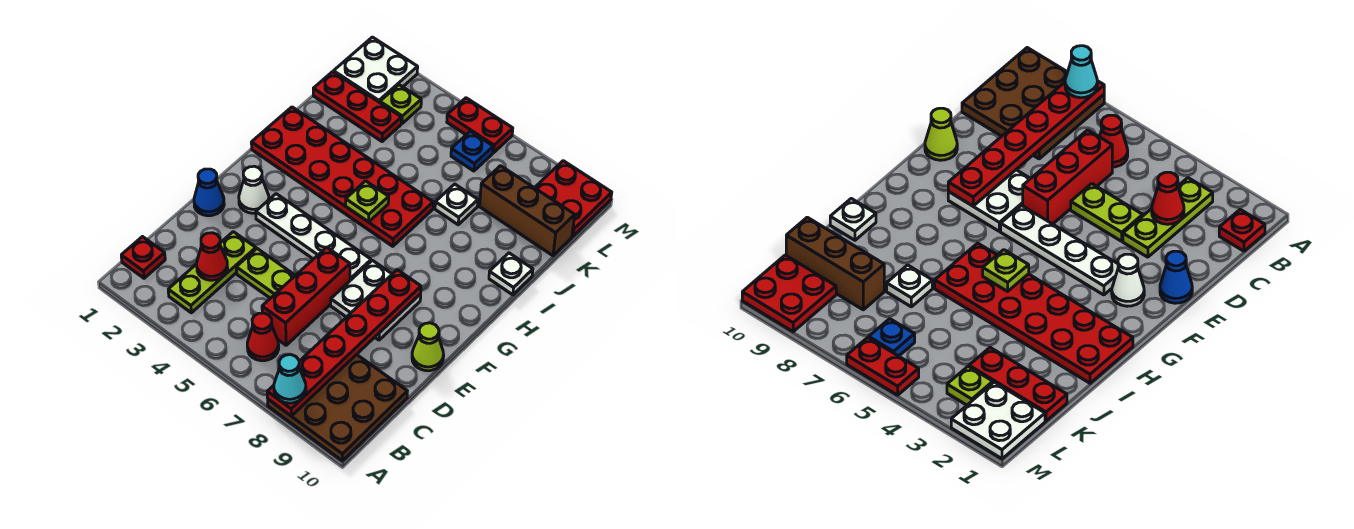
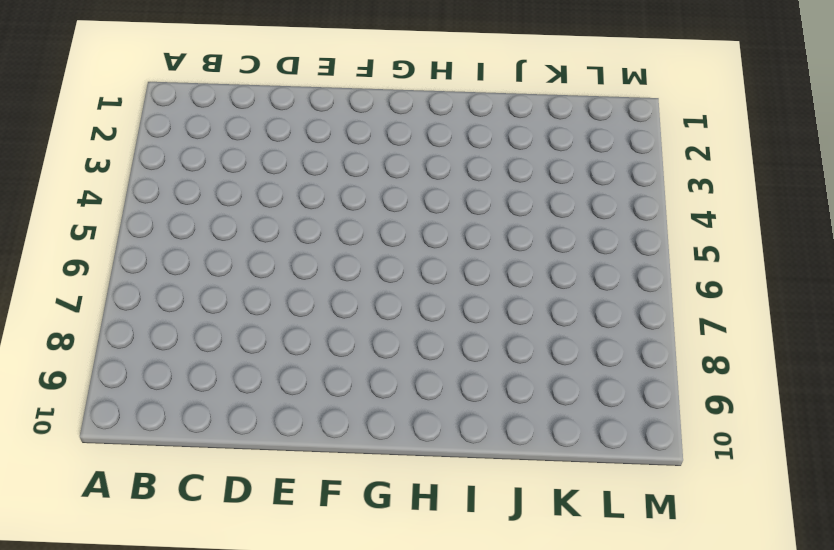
none -> brown 3x3 plate [268,354,407,461]
none -> red 1x1 plate [121,237,165,278]
none -> lime 1x3 plate [168,232,256,313]

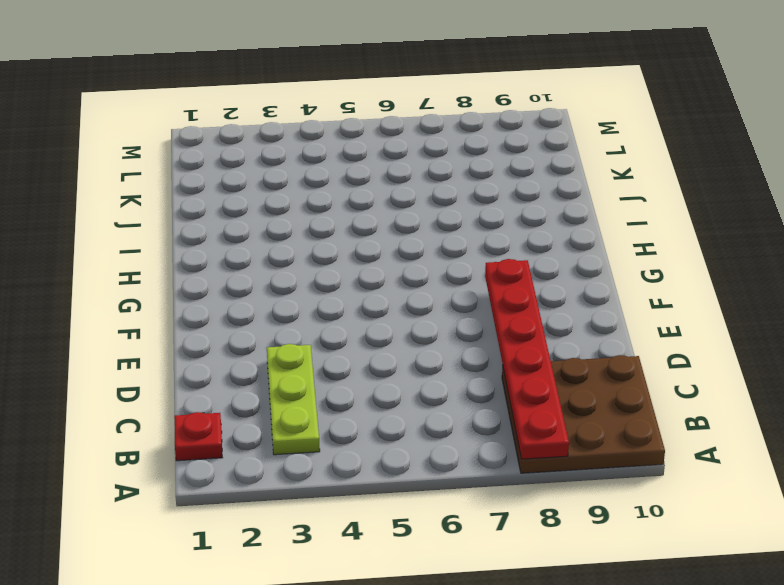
none -> red 1x1 cone [247,313,279,361]
none -> red 1x3 brick [262,247,350,345]
none -> lime 1x2 plate [236,249,295,298]

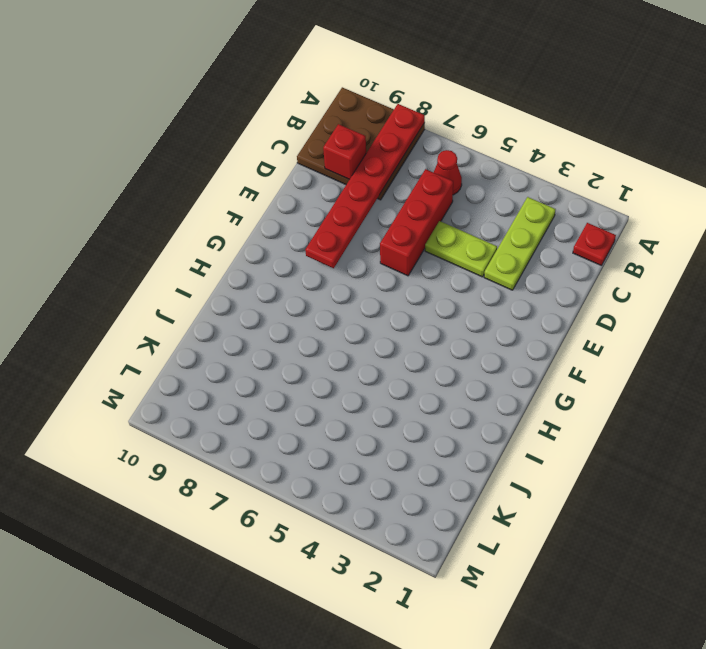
red 1x1 brick [323,124,366,179] -> none
none -> blue 1x1 cone [194,169,224,216]
none -> white 2x2 plate [331,260,421,340]
none -> lime 1x1 cone [412,323,444,371]

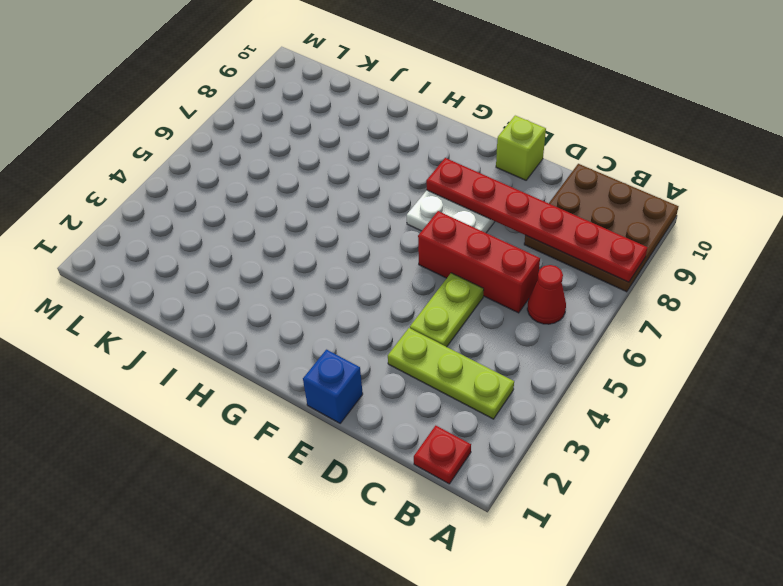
blue 1x1 brick [303,350,363,423] -> blue 1x1 cone [194,169,224,216]
lime 1x1 brick [496,116,546,180] -> lime 1x1 cone [412,323,444,371]
none -> white 1x1 cone [239,166,269,213]
none -> white 1x4 plate [256,194,371,280]
none -> red 2x6 plate [251,107,433,246]

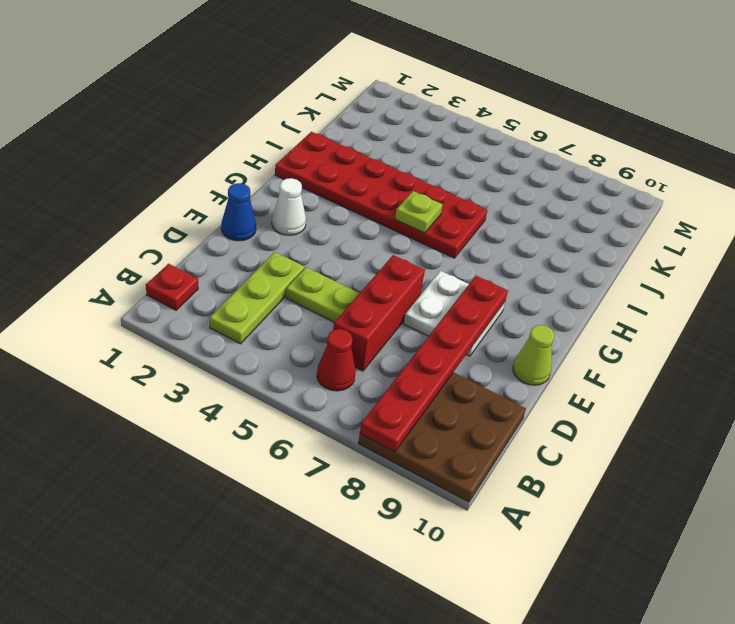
none -> white 1x4 plate [256,194,371,280]
none -> white 1x1 plate [489,253,533,295]
none -> white 1x1 plate [435,184,478,225]

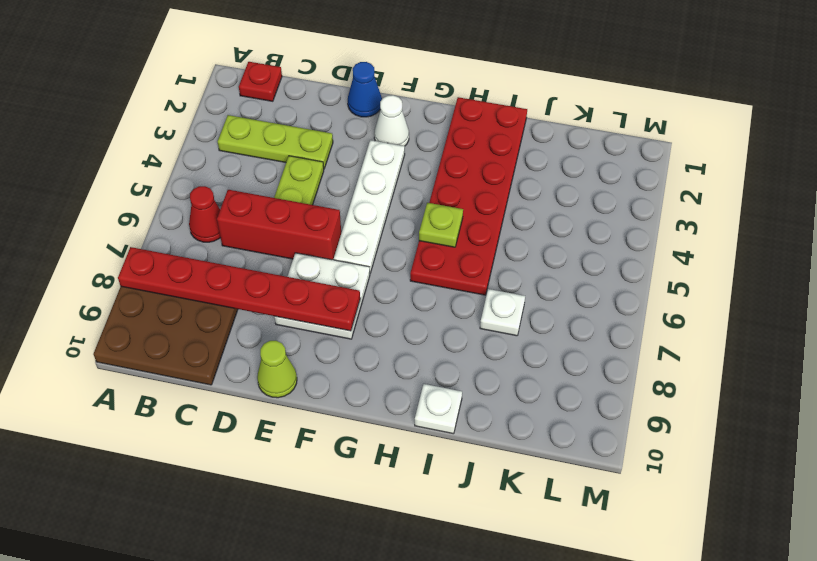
none -> red 1x3 plate [313,72,401,141]
none -> brown 1x3 brick [480,166,575,256]
none -> white 2x2 plate [334,37,418,102]

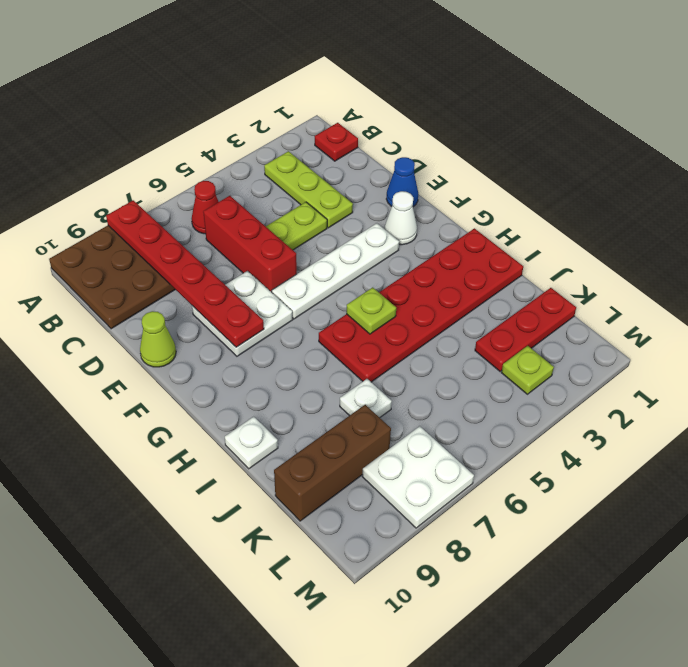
white 2x2 plate [362,426,474,528] -> white 2x2 plate moved to [334,37,418,102]
none -> blue 1x1 plate [451,131,493,171]
none -> red 2x2 plate [535,161,612,236]
none -> red 1x2 plate [447,98,513,153]

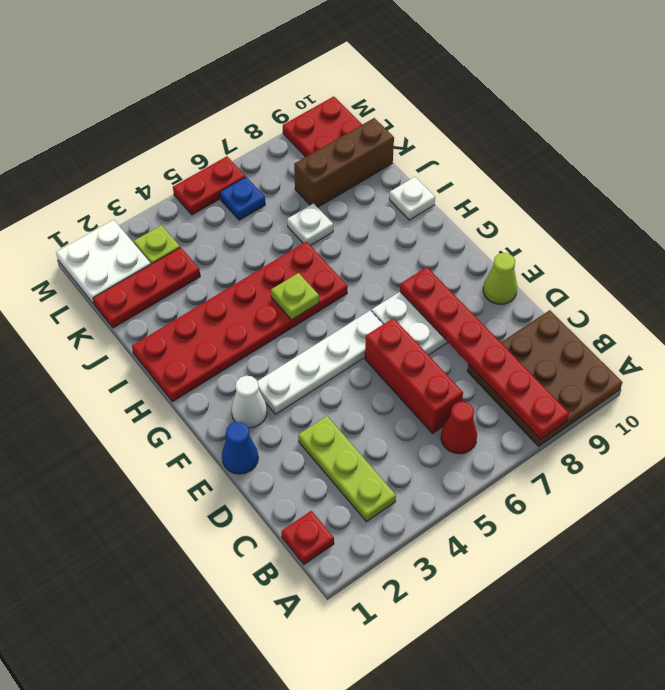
none -> lime 1x2 plate [236,249,295,298]
none -> red 1x1 cone [197,233,228,280]
none -> cyan 1x1 cone [274,355,306,403]

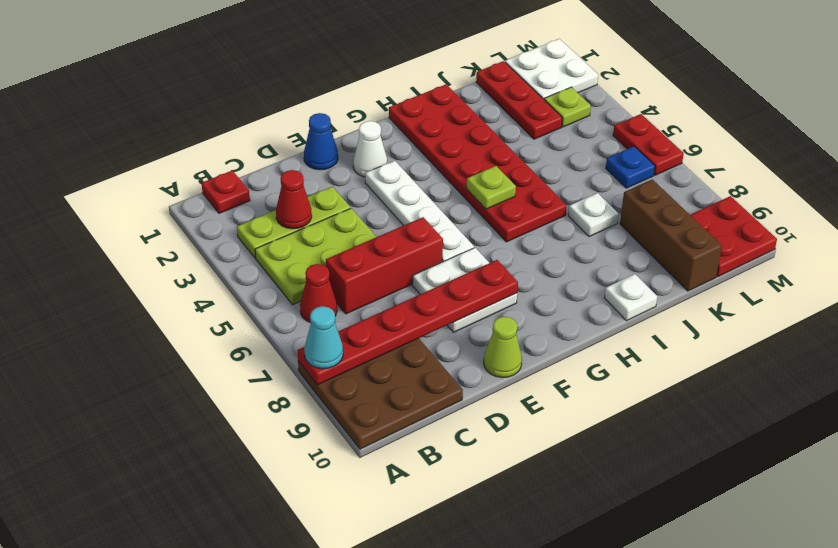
lime 2x3 plate [255,208,376,305] -> lime 1x2 plate [236,249,295,298]

